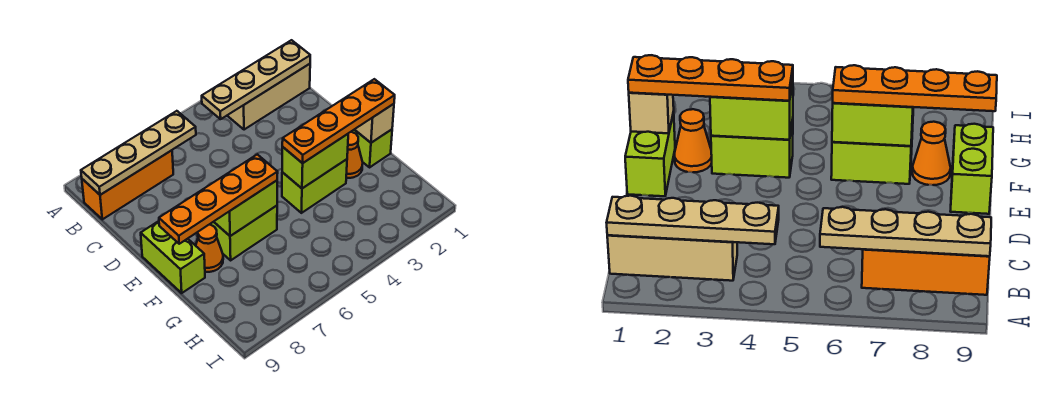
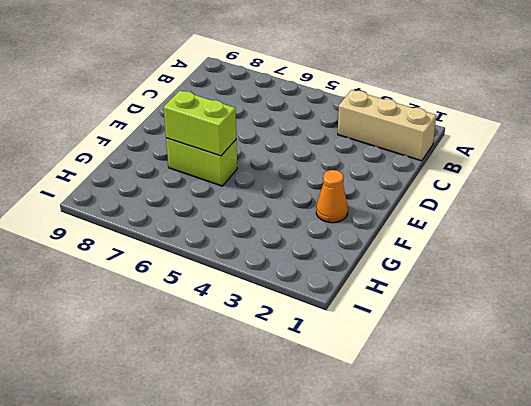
none -> orange 1x3 brick [82,150,173,219]
none -> lime 1x2 brick [351,130,392,167]
none -> lime 1x2 brick [141,221,205,293]

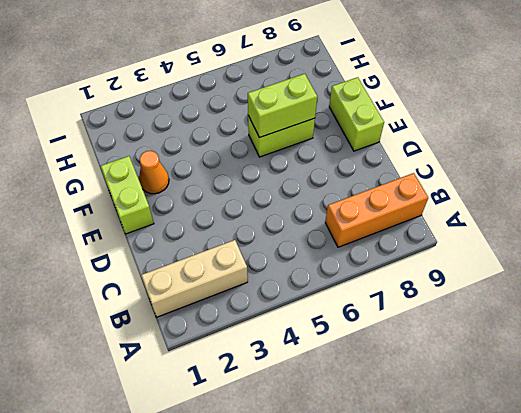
none -> lime 1x2 brick [282,159,347,213]
none -> orange 1x1 cone [196,225,223,272]
none -> tan 1x4 plate [202,40,310,119]

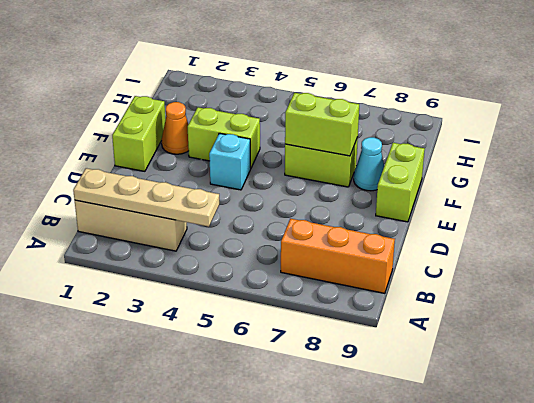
cyan 1x1 brick [209,133,251,190] -> none
cyan 1x1 cone [354,137,384,191] -> orange 1x1 cone [196,225,223,272]
none -> tan 1x4 plate [81,111,196,195]
none -> tan 1x1 brick [354,104,394,143]
none -> lime 1x2 brick [282,134,348,188]

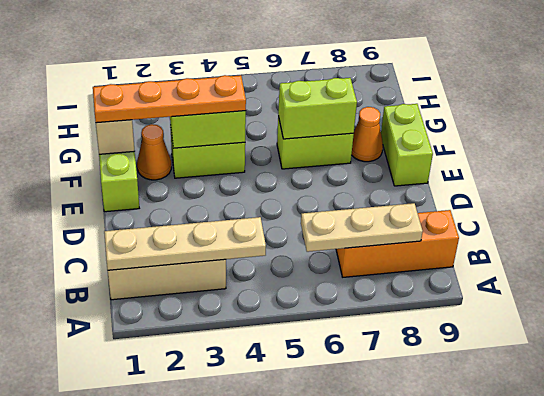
tan 1x3 plate [301,203,423,252] -> tan 1x4 plate [81,111,196,195]
none -> orange 1x4 plate [159,154,278,244]

